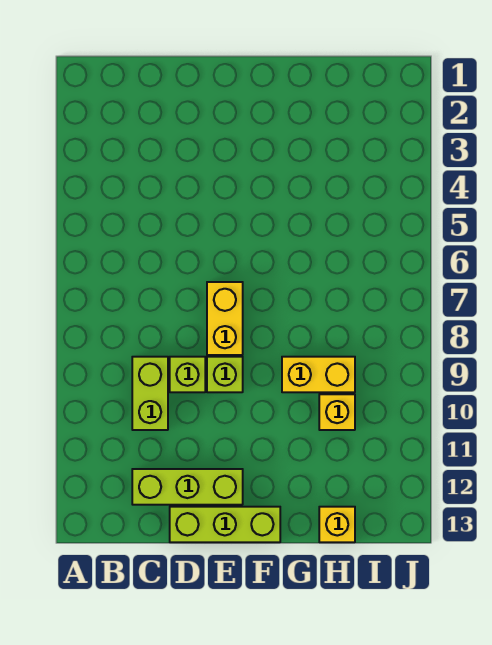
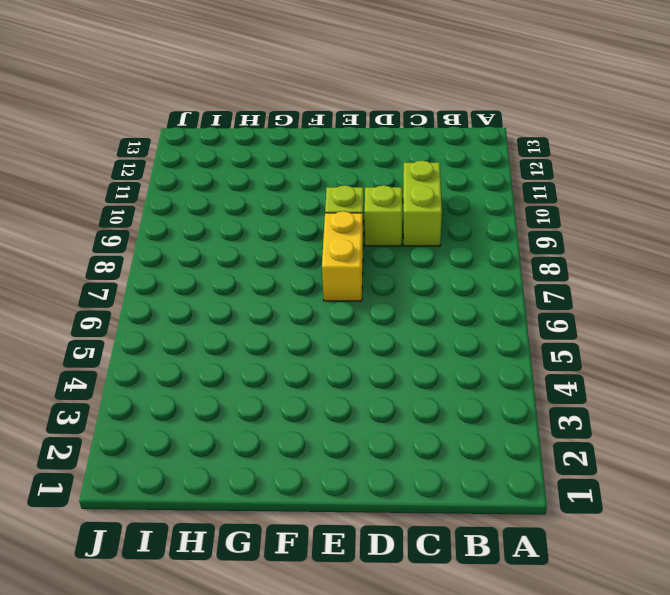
none -> lime 1x3 brick [132,469,243,505]
none -> lime 1x3 brick [170,507,280,542]

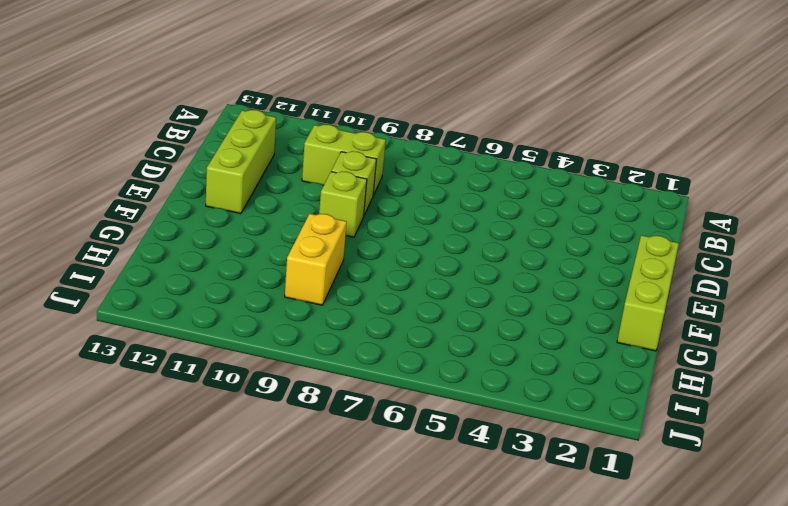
lime 1x3 brick [617,235,679,351] -> lime 1x3 brick moved to [170,507,280,542]
none -> yellow 1x2 brick [207,282,243,355]
none -> yellow 1x1 brick [319,394,355,430]

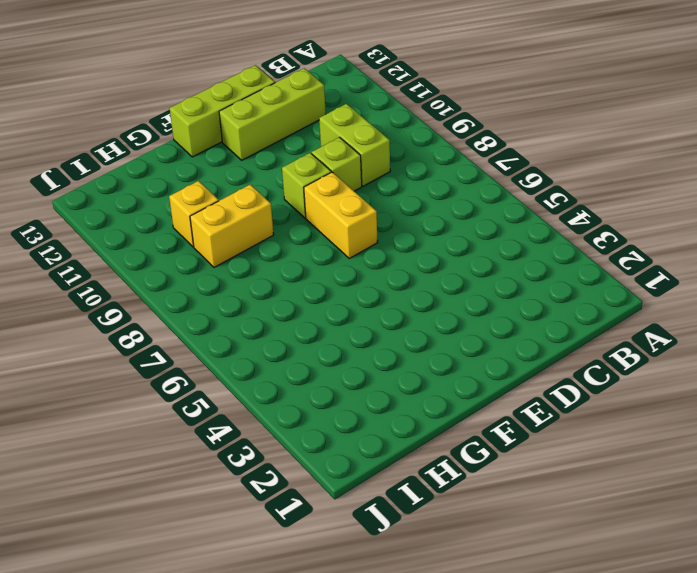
none -> yellow 1x1 brick [319,507,355,542]

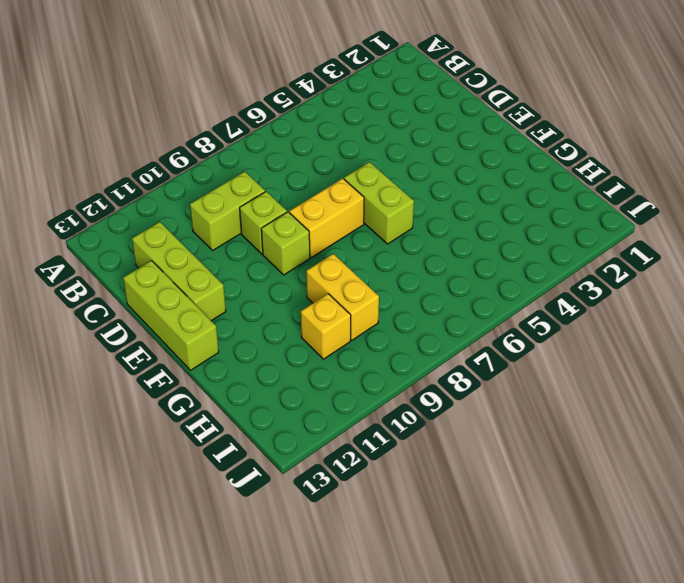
lime 1x2 brick [344,162,414,244] -> none
none -> yellow 1x1 brick [319,507,355,542]

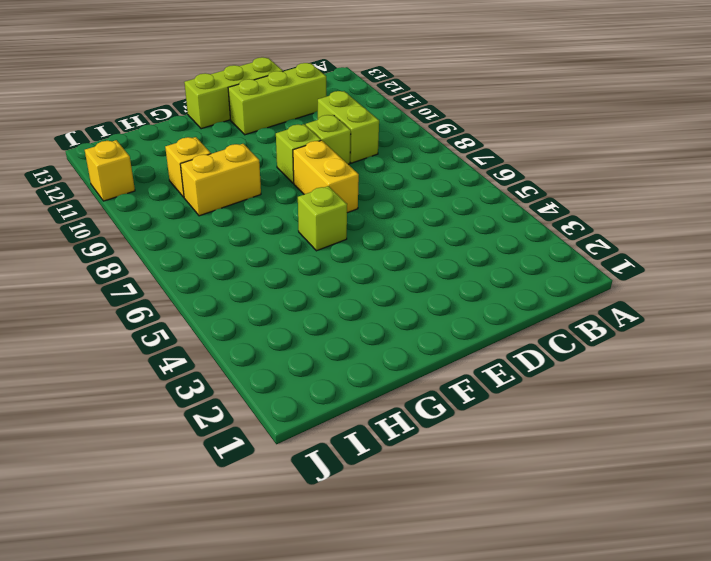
lime 1x1 brick [298,186,347,251] -> none
yellow 1x1 brick [85,140,135,201] -> yellow 1x1 brick moved to [319,507,355,542]

